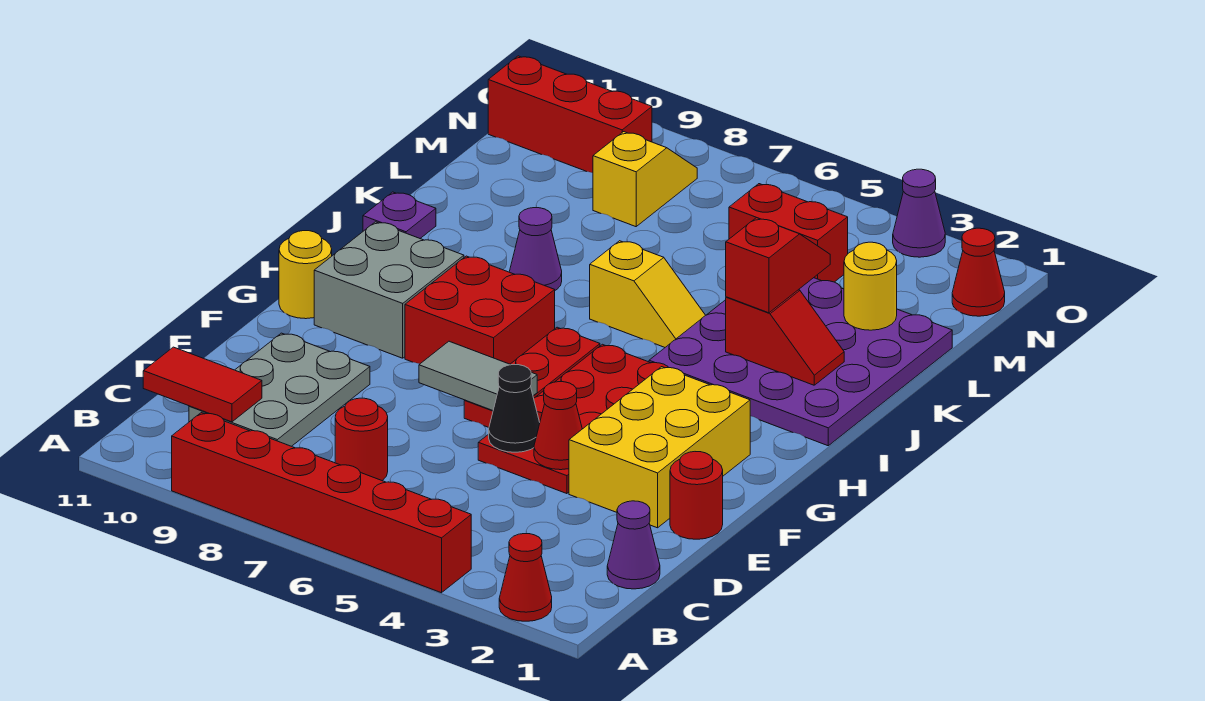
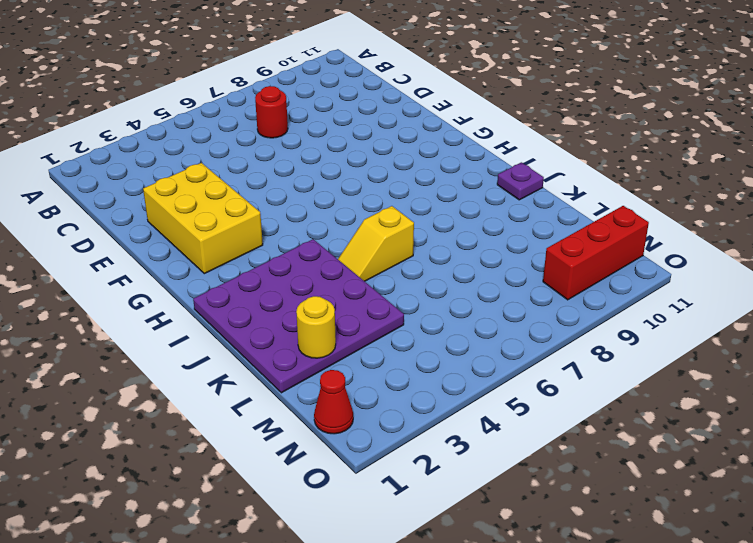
none -> red 1x1 cone [499,534,552,621]
none -> red 1x6 brick [172,413,471,593]
none -> purple 1x1 cone [607,501,660,589]

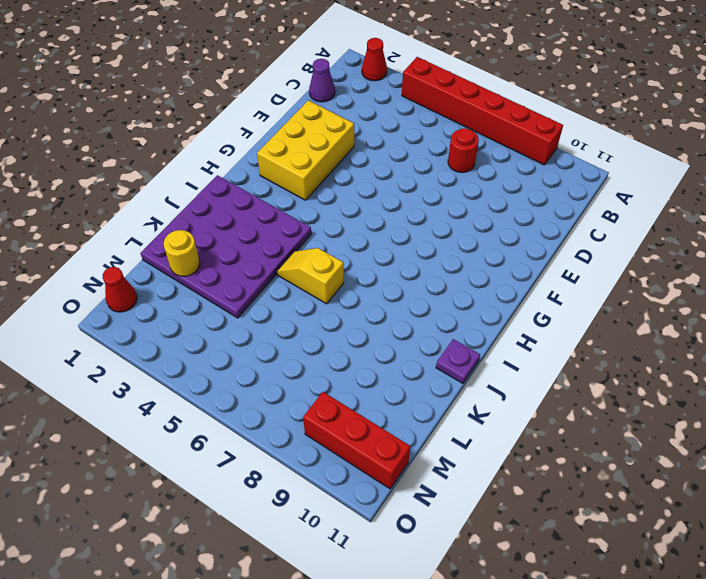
none -> grey 2x3 plate [189,333,370,446]
none -> red 1x1 round brick [670,452,723,539]
none -> red 2x4 plate [478,344,669,494]

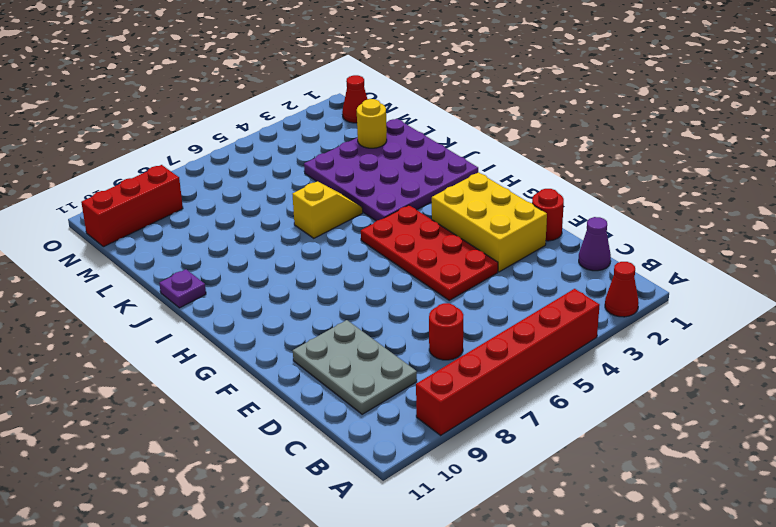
none -> red 1x3 plate [464,327,600,427]
none -> red 2x2 brick [405,256,555,364]
none -> grey 2x2 brick [314,222,464,358]

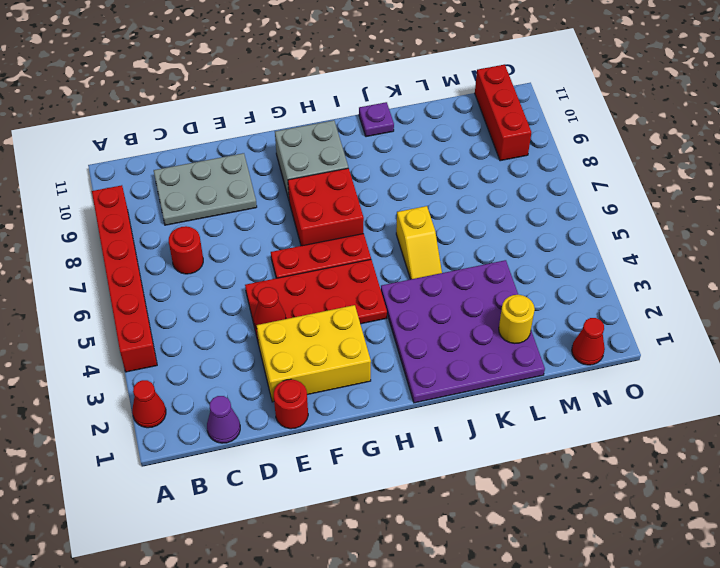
none -> yellow 1x1 round brick [279,231,332,319]
none -> purple 1x1 cone [509,208,562,290]
none -> red 1x2 brick [729,184,848,282]

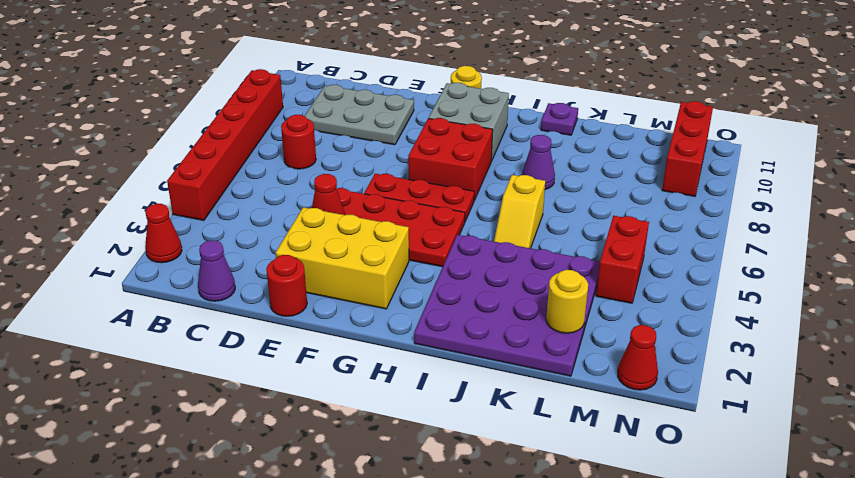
none -> yellow 1x2 slope [593,132,697,227]
none -> purple 1x1 cone [893,169,945,257]
none -> red 1x2 tile [143,347,262,422]

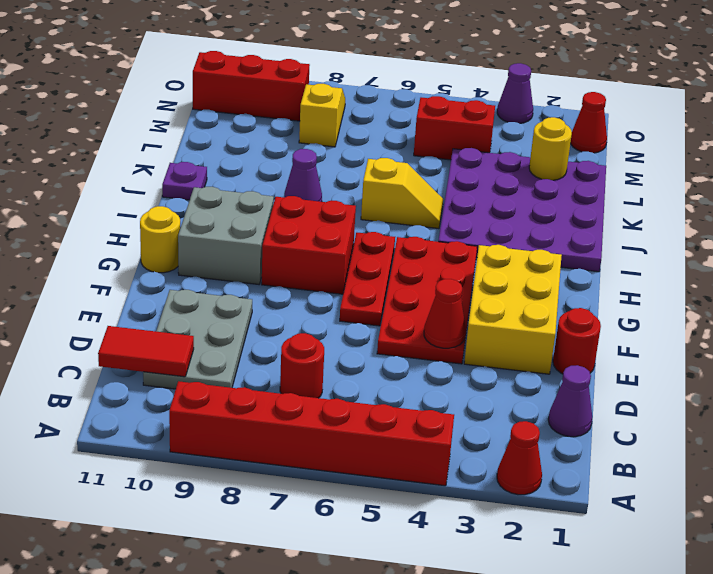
none -> black 1x1 cone [489,364,540,452]
none -> grey 1x2 tile [419,341,537,410]
none -> red 1x2 slope [726,290,844,385]

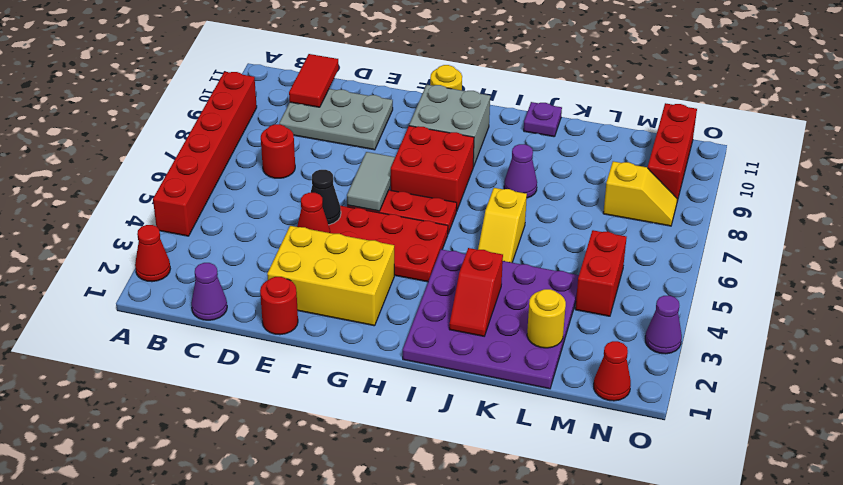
none -> red 1x2 slope [726,218,830,313]

